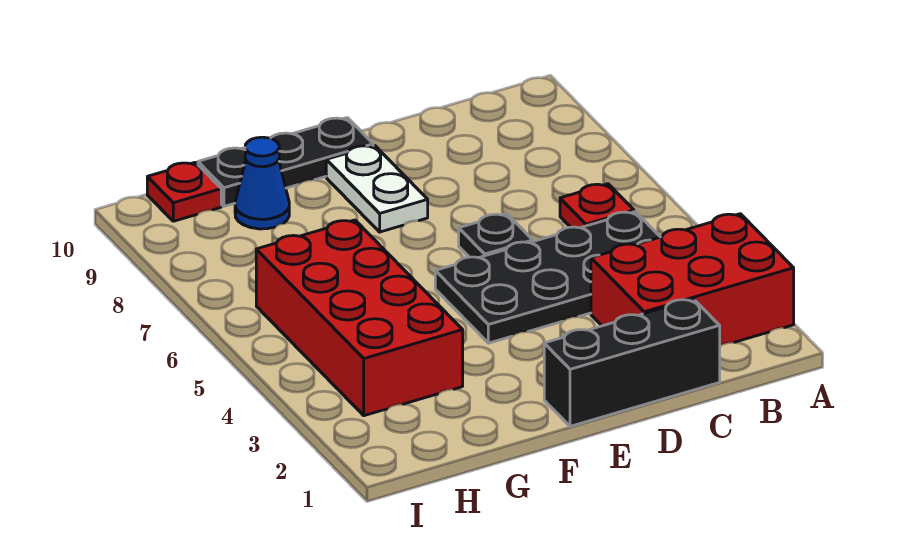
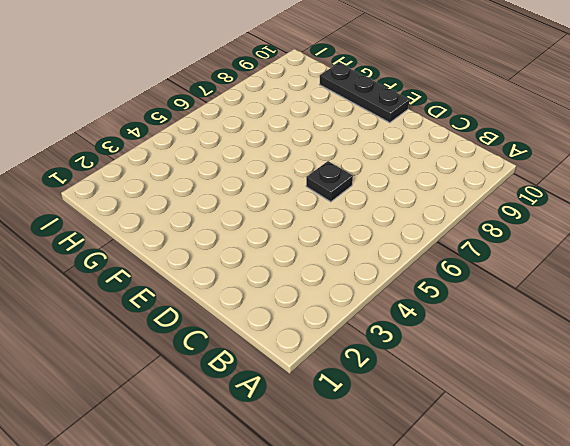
none -> red 2x3 brick [591,214,794,346]
none -> black 2x4 plate [435,212,660,343]

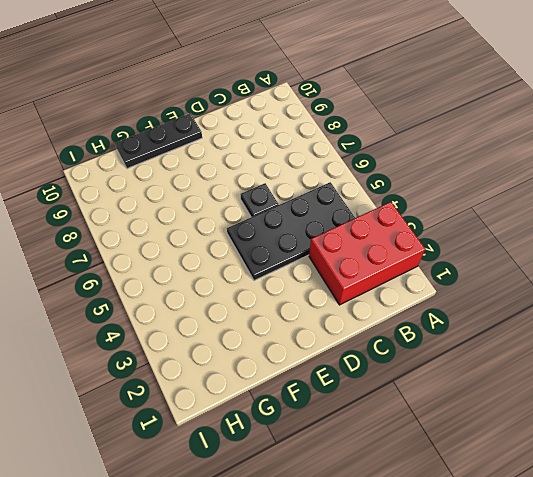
none -> red 1x1 plate [560,184,634,228]
none -> black 1x3 brick [544,299,720,426]

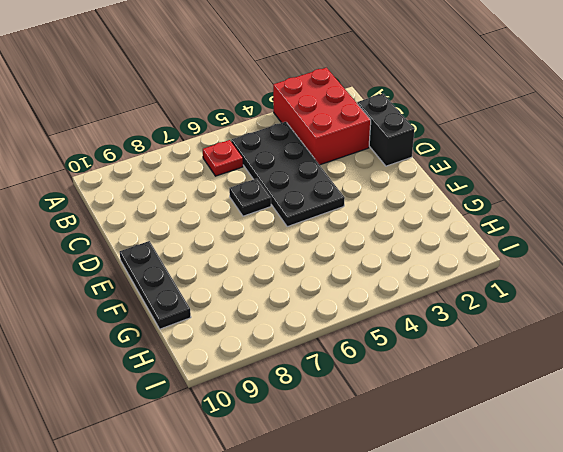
black 1x2 brick [357,94,415,166] -> black 1x3 brick [544,299,720,426]
none -> white 1x2 plate [326,145,428,232]
none -> red 2x4 brick [256,220,463,416]

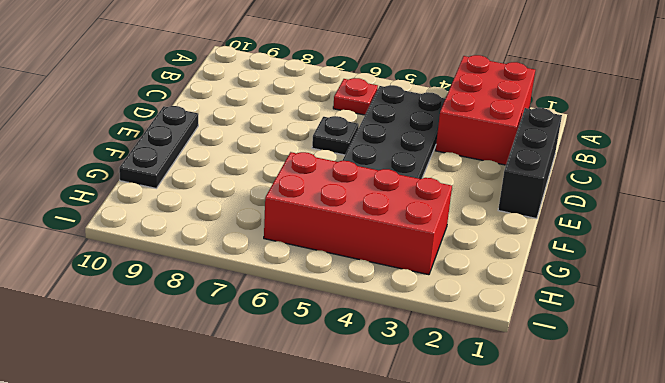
none -> white 1x2 plate [326,145,428,232]
none -> blue 1x1 cone [235,137,289,229]

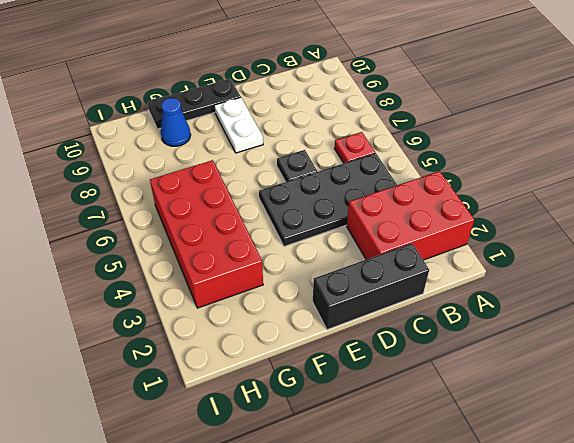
none -> red 1x1 plate [147,162,221,221]

